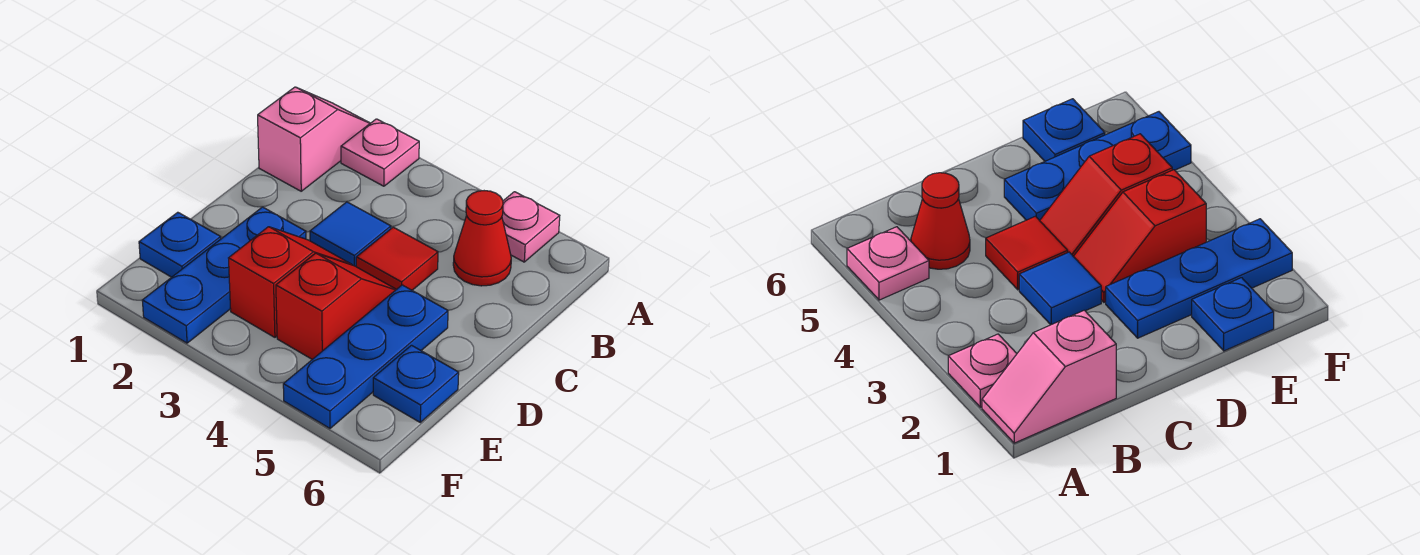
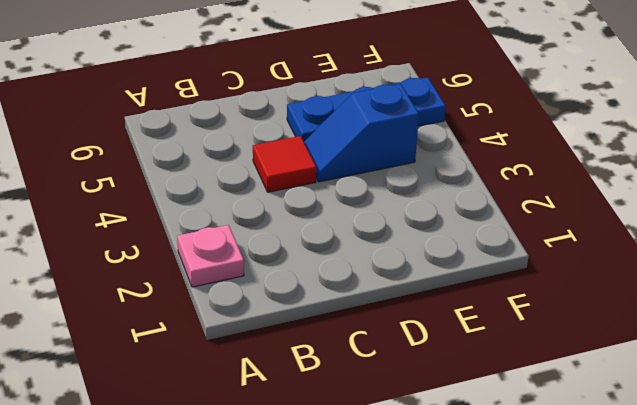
blue 1x2 slope [304,84,419,182] -> red 1x2 slope [276,253,396,359]
none -> pink 1x2 slope [258,87,370,191]
none -> pink 1x1 plate [502,192,560,262]
none -> red 1x1 cone [453,191,511,286]

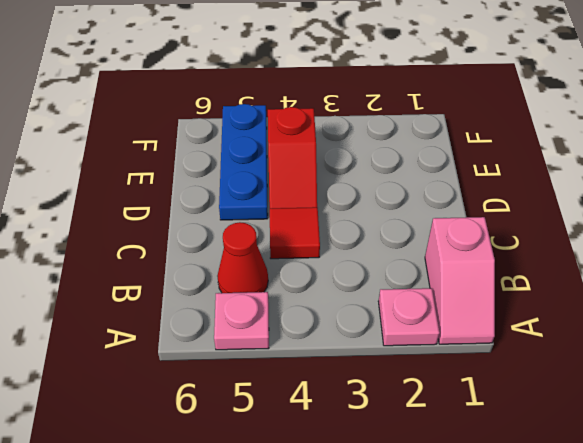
none -> blue 1x1 tile [310,202,391,266]
none -> blue 1x3 plate [142,207,306,343]
none -> red 1x2 slope [229,227,352,337]

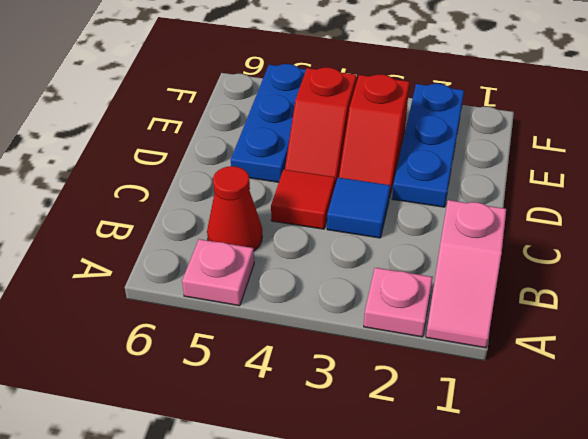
none -> blue 1x1 plate [139,212,221,277]
none -> blue 1x1 plate [373,345,459,422]

